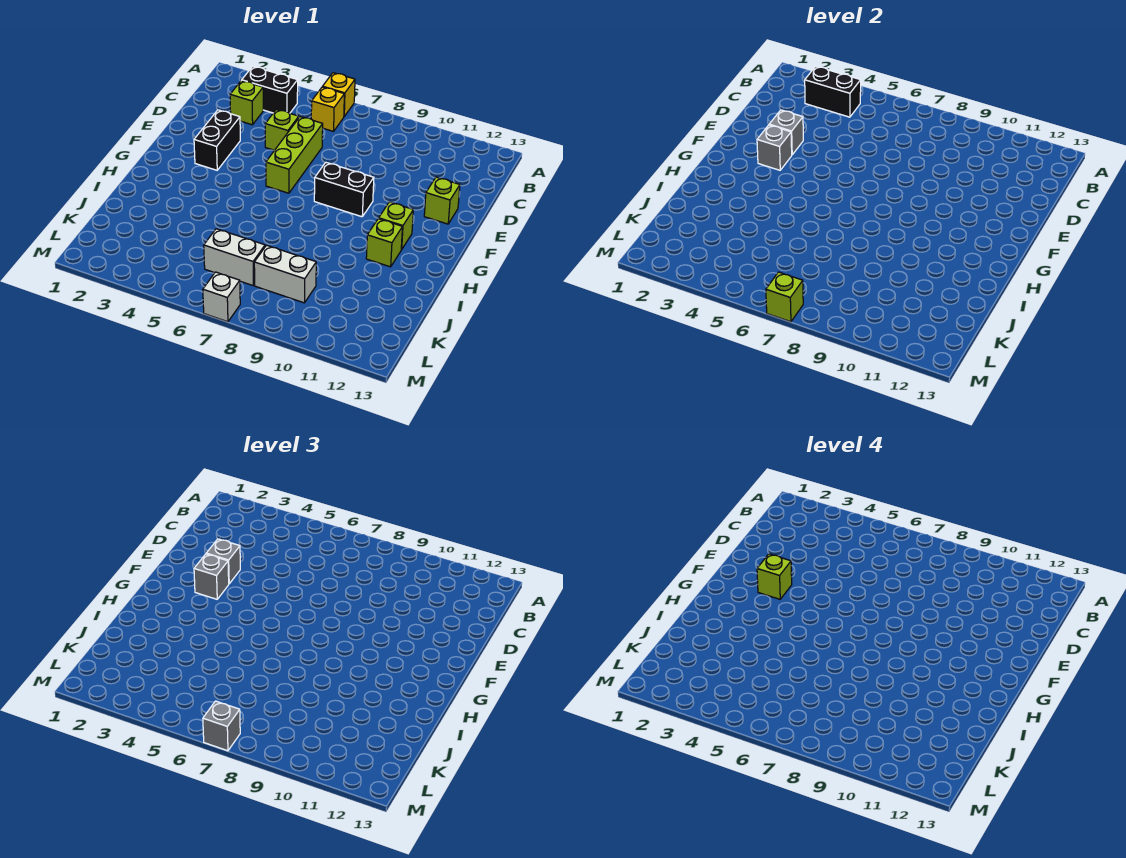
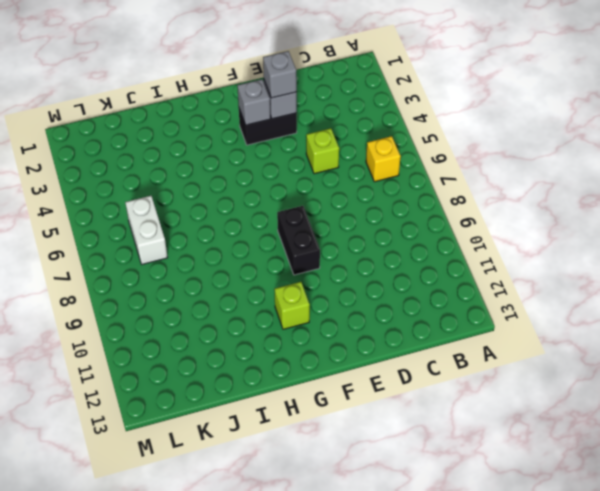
none -> yellow 1x1 brick [323,73,355,116]
none -> black 1x2 brick [242,66,298,113]
none -> lime 1x1 brick [230,80,263,125]

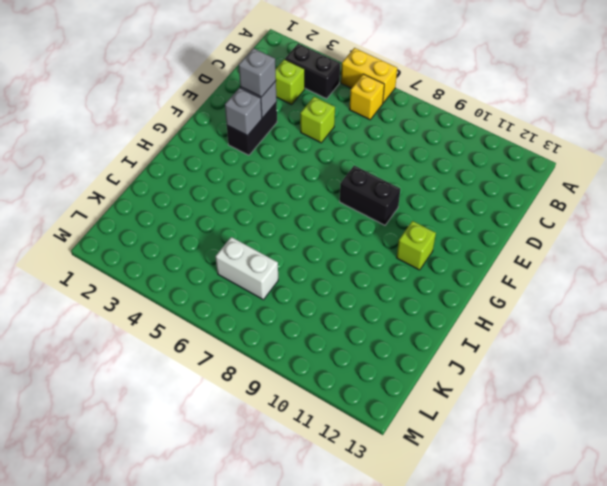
yellow 1x2 brick [341,48,397,103] -> yellow 1x1 brick [323,73,355,116]
none -> lime 1x3 brick [266,117,323,193]
none -> lime 1x1 brick [424,177,460,224]
none -> lime 1x1 brick [366,218,402,267]

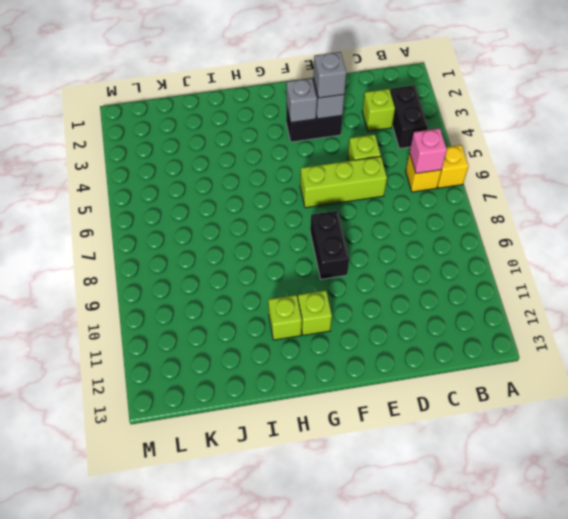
pink 1x1 brick [409,128,447,173] -> none
none -> lime 1x1 brick [424,177,460,224]
none -> white 1x2 brick [204,229,265,286]
none -> white 1x2 brick [254,245,316,303]

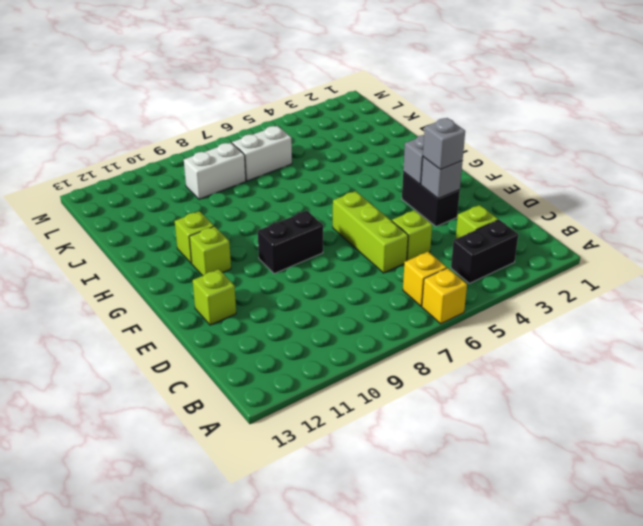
none -> white 1x1 brick [203,272,240,322]
none -> black 1x2 brick [805,66,861,117]
none -> lime 1x1 brick [766,272,803,322]

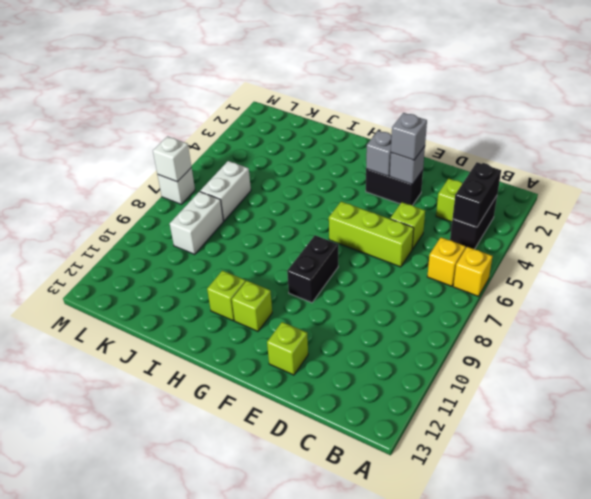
white 1x1 brick [153,136,191,182] -> lime 1x1 brick [766,272,803,322]
none -> grey 1x1 brick [194,554,229,599]
none -> grey 1x1 brick [203,701,240,751]
none -> lime 1x1 brick [757,554,792,599]

